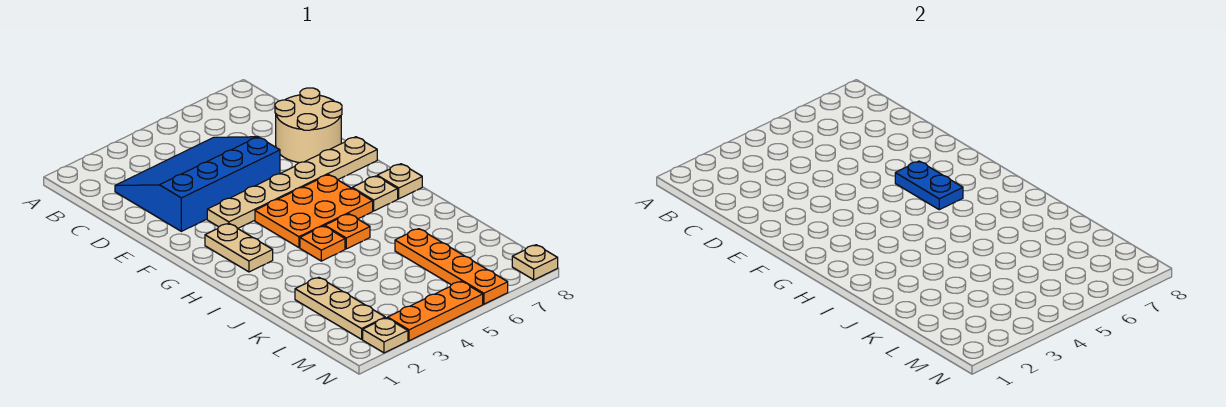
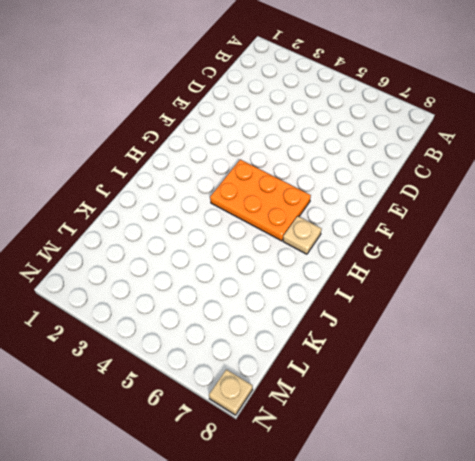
none -> blue 3x4 slope [115,137,280,231]
none -> tan 2x2 round brick [275,88,342,163]
none -> tan 1x6 plate [207,137,377,228]

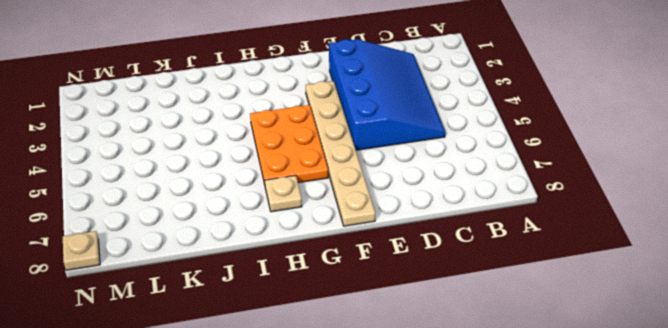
none -> tan 2x2 round brick [275,88,342,163]
none -> tan 1x2 plate [205,223,273,272]
none -> tan 1x1 plate [377,164,422,199]

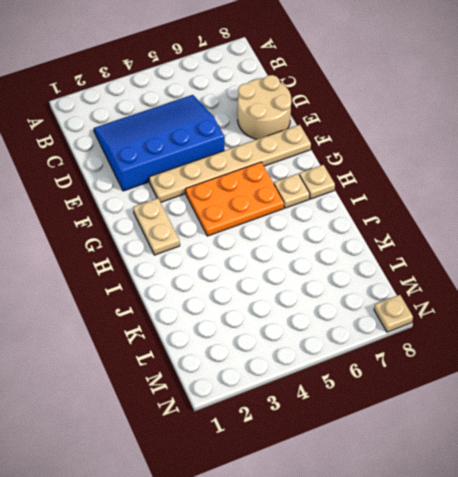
none -> orange 1x1 plate [300,226,345,261]
none -> orange 1x1 plate [325,214,370,249]
none -> tan 1x3 plate [295,277,385,339]

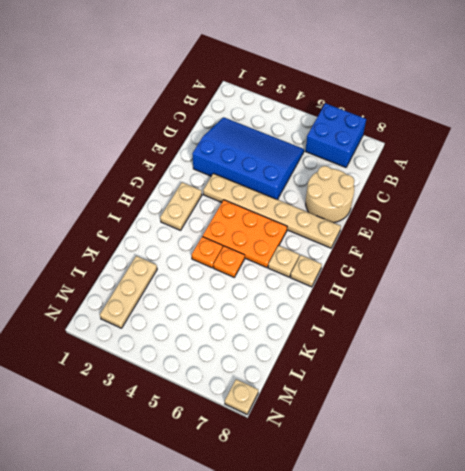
blue 2x2 brick [305,103,366,167] -> none
none -> orange 1x4 plate [395,229,508,304]
none -> tan 1x1 plate [363,318,408,353]
none -> orange 1x3 plate [388,281,483,341]

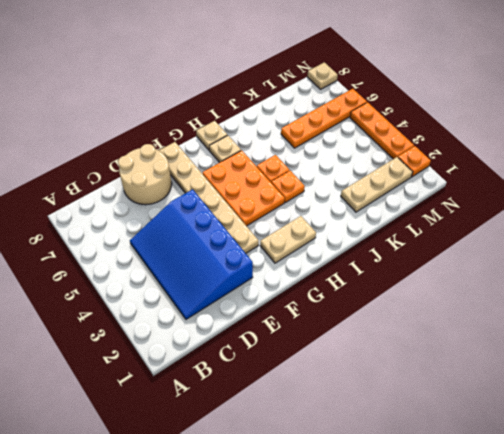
orange 1x1 plate [398,146,431,177] -> tan 1x1 plate [363,318,408,353]
none -> blue 1x2 plate [895,161,963,210]

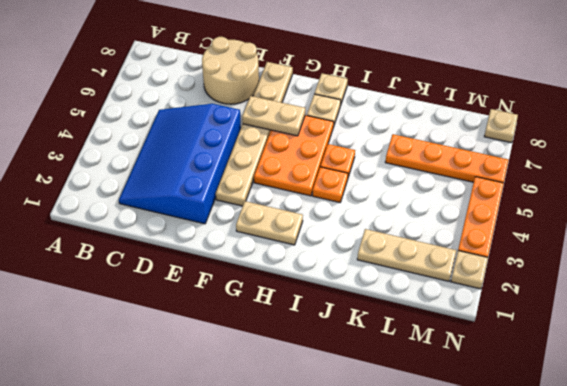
tan 1x2 plate [242,96,305,136] -> blue 1x2 plate [895,161,963,210]

